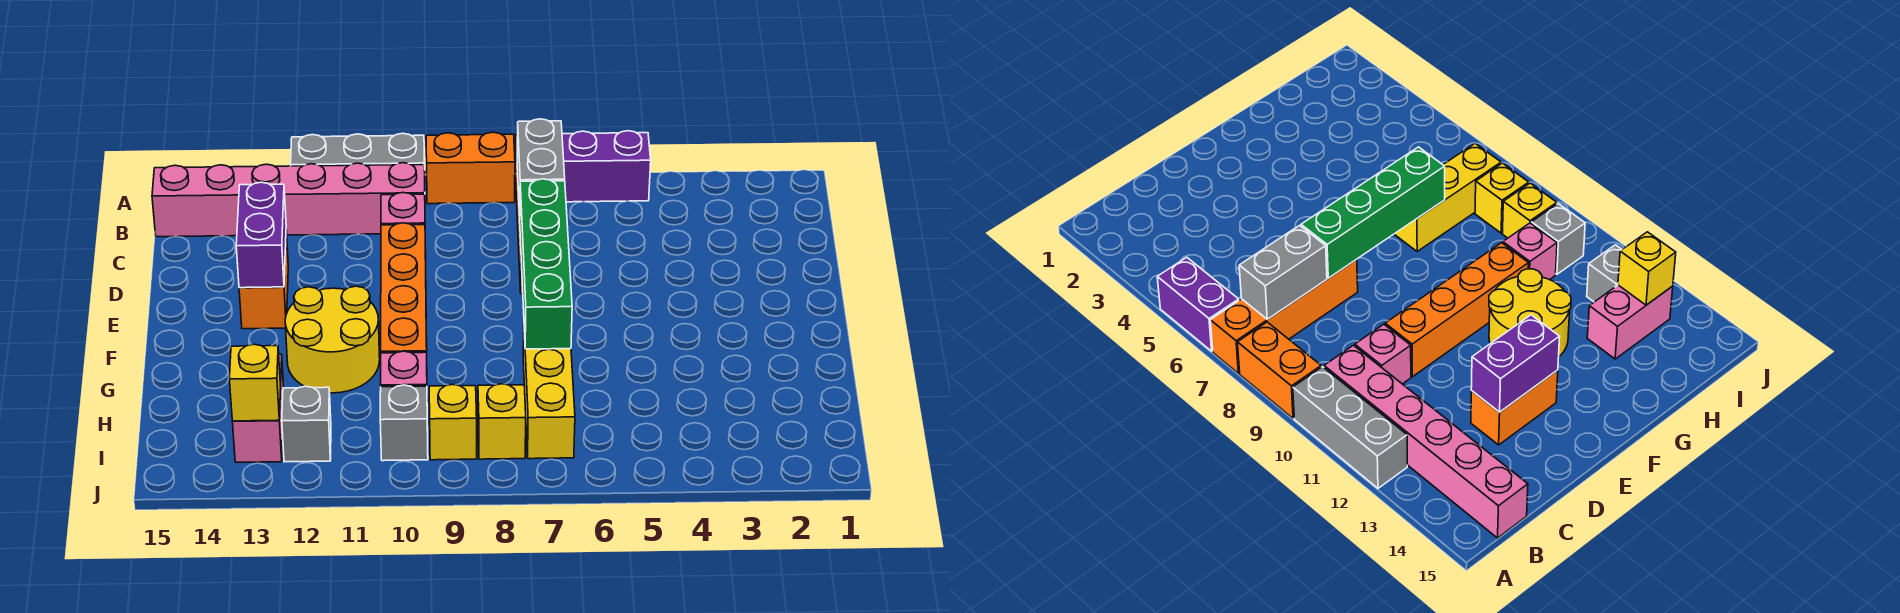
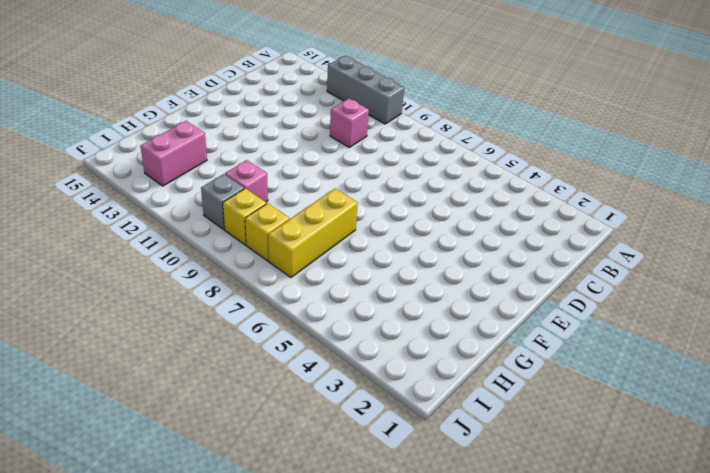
none -> purple 1x2 brick [562,131,651,202]
none -> orange 1x4 brick [1210,259,1358,373]
none -> orange 1x2 brick [426,132,515,204]

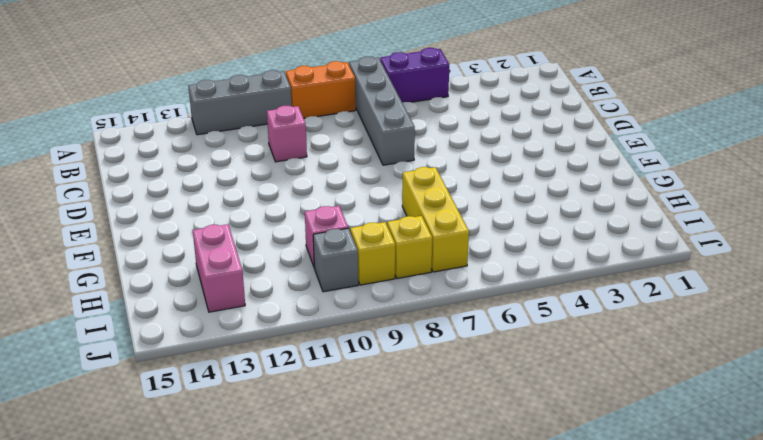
grey 1x4 brick [349,57,415,165] -> orange 1x4 brick [1210,259,1358,373]
none -> pink 1x6 brick [152,163,425,237]
none -> orange 1x4 brick [381,223,427,353]
none -> orange 1x2 brick [239,231,288,329]

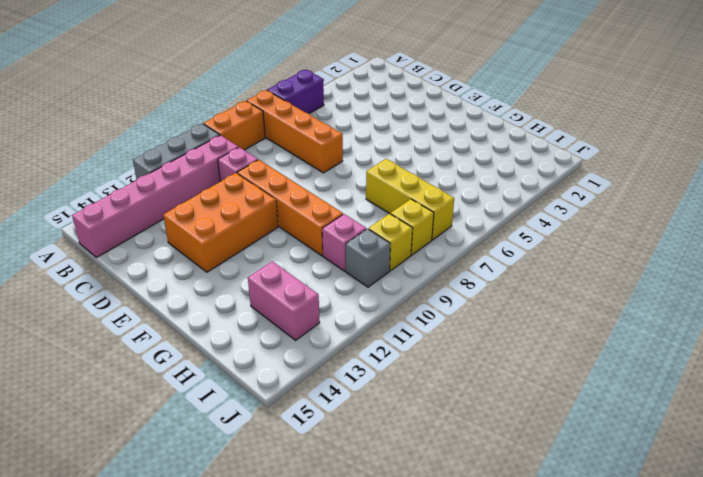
orange 2x3 brick [163,173,278,272] -> orange 1x2 brick [239,231,288,329]
none -> yellow 2x2 round brick [285,286,380,393]
none -> grey 1x1 brick [282,386,331,462]
none -> grey 1x2 brick [517,119,565,216]

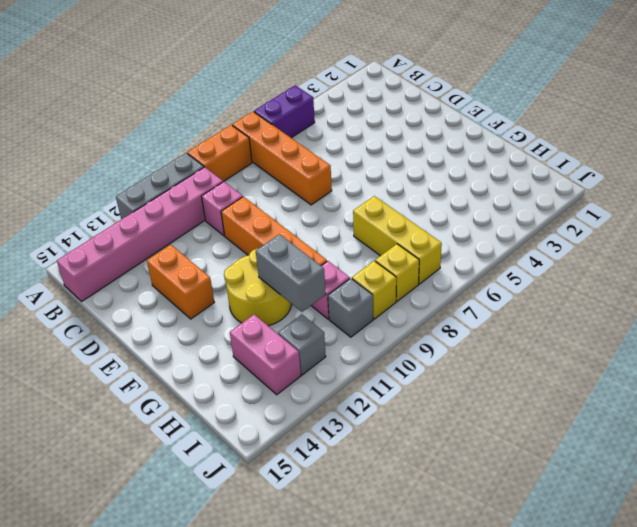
grey 1x2 brick [256,234,326,312] -> grey 1x2 brick moved to [517,119,565,216]
none -> green 1x4 brick [520,179,572,349]
none -> purple 1x2 brick [236,182,286,288]
none -> yellow 1x1 brick [229,344,281,421]

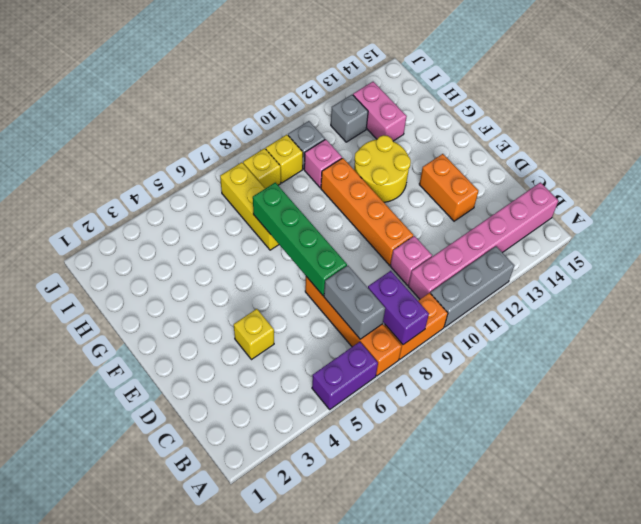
purple 1x2 brick [368,271,429,345] -> purple 1x2 brick moved to [236,182,286,288]
yellow 1x1 brick [234,309,274,360] -> yellow 1x1 brick moved to [229,344,281,421]

